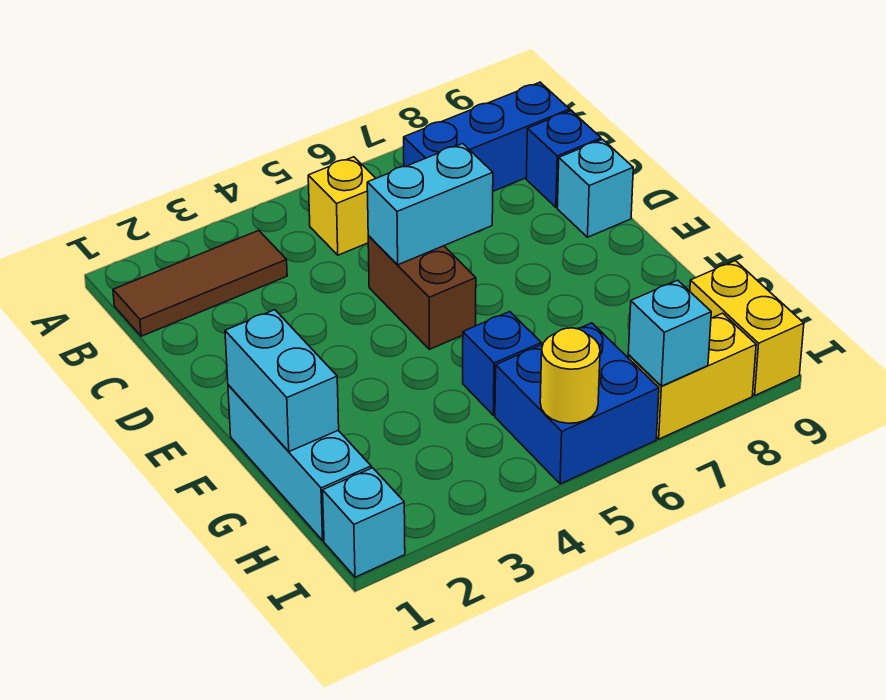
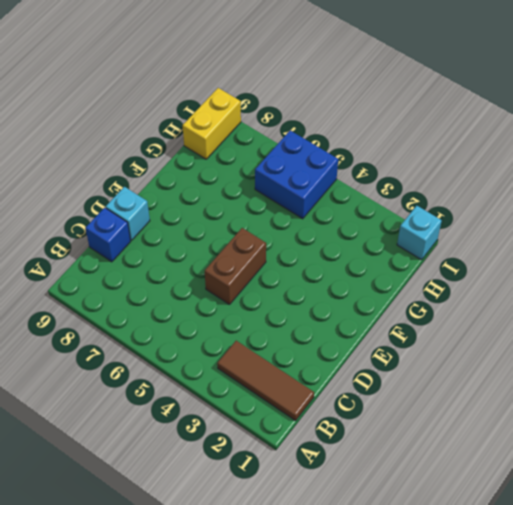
none -> yellow 1x1 brick [308,157,376,255]
none -> blue 1x3 brick [404,82,570,191]
none -> cyan 1x3 brick [228,385,371,540]

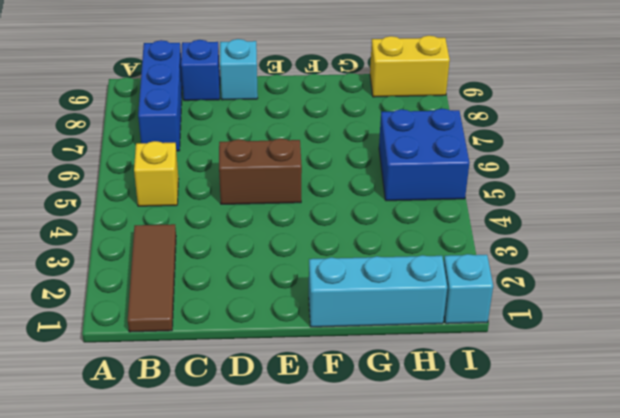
none -> blue 1x1 brick [463,312,541,415]
none -> yellow 1x2 brick [628,313,756,439]
none -> cyan 1x2 brick [367,144,493,265]

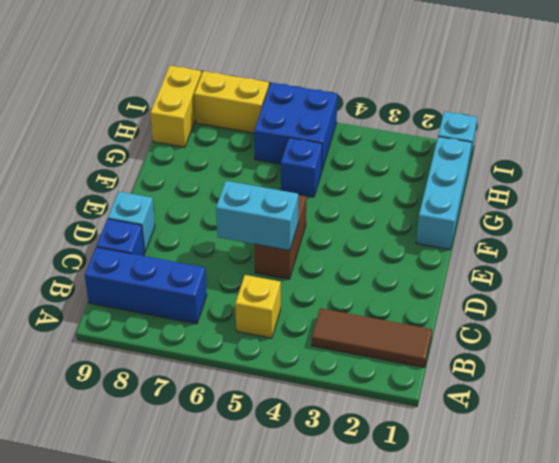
none -> cyan 1x2 brick [225,310,339,451]
none -> yellow 1x1 round brick [540,328,600,423]
none -> cyan 1x1 brick [628,280,711,386]

